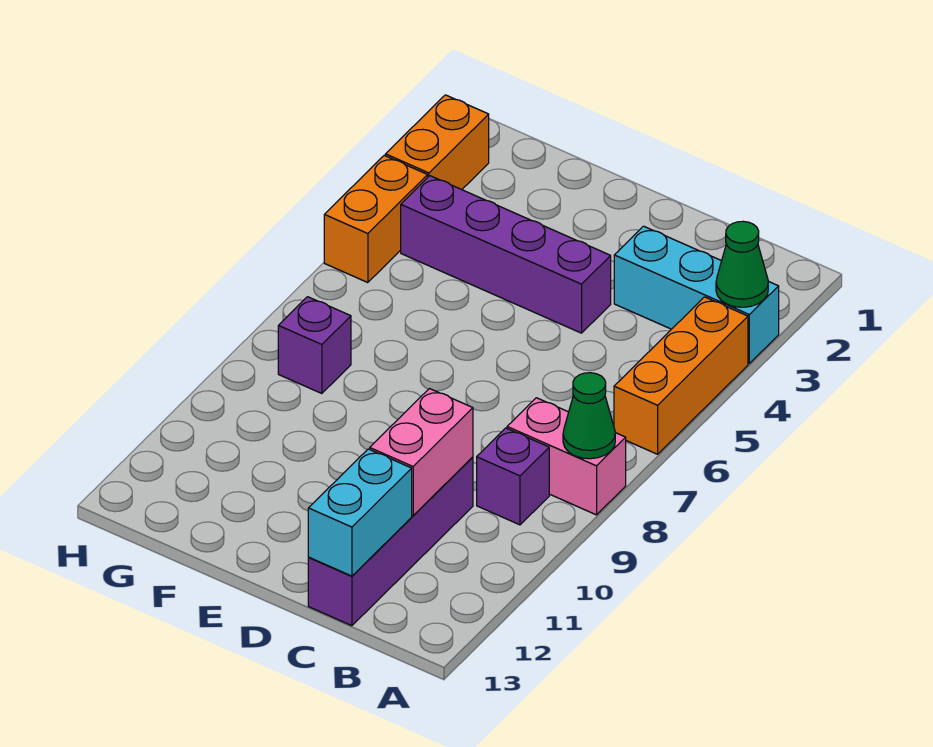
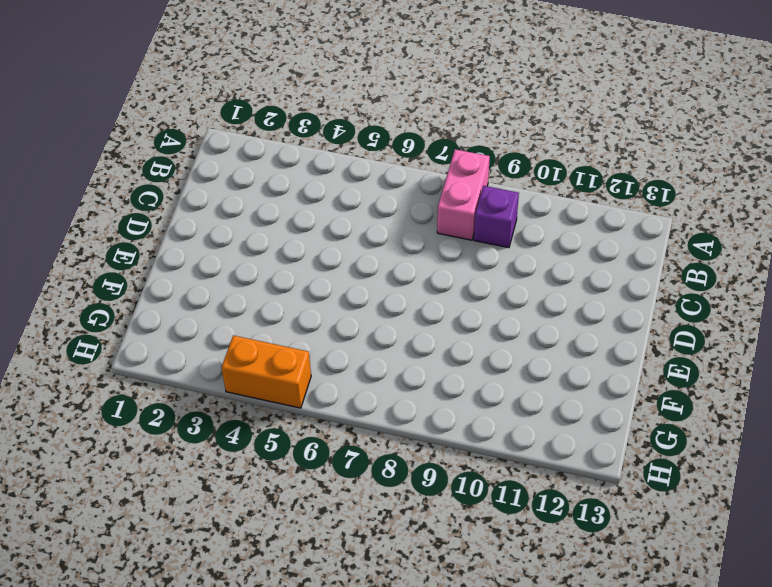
none -> cyan 1x3 brick [614,226,779,363]
none -> orange 1x3 brick [614,297,748,454]
none -> purple 1x4 brick [308,457,473,626]

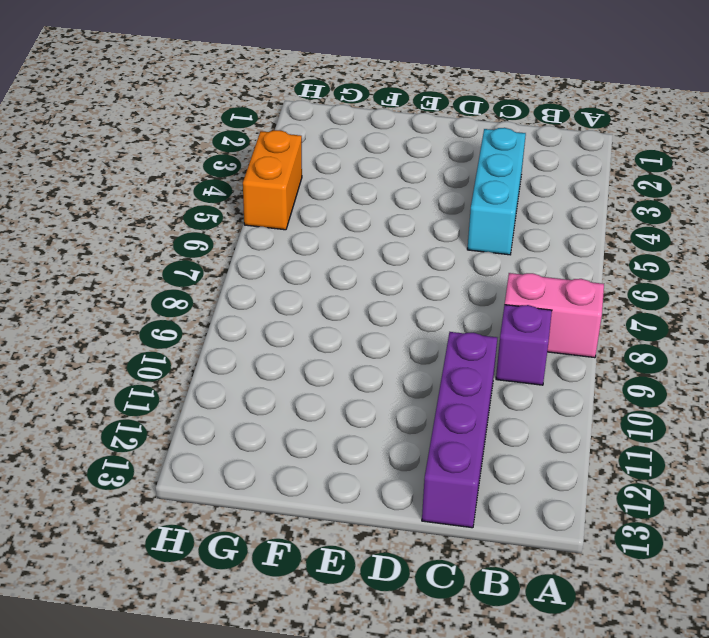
cyan 1x3 brick [467,128,526,255] -> cyan 1x3 brick turned to [614,226,779,363]
none -> orange 1x3 brick [614,297,748,454]
none -> purple 1x4 brick [401,176,611,333]
none -> purple 1x1 brick [278,297,351,394]

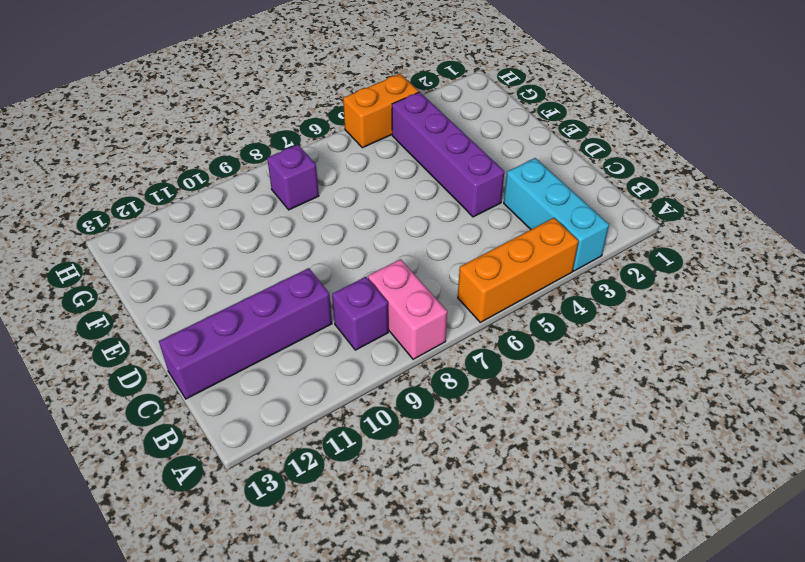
none -> orange 1x2 brick [385,95,489,190]
none -> green 1x1 cone [716,221,768,307]
none -> green 1x1 cone [563,373,615,459]

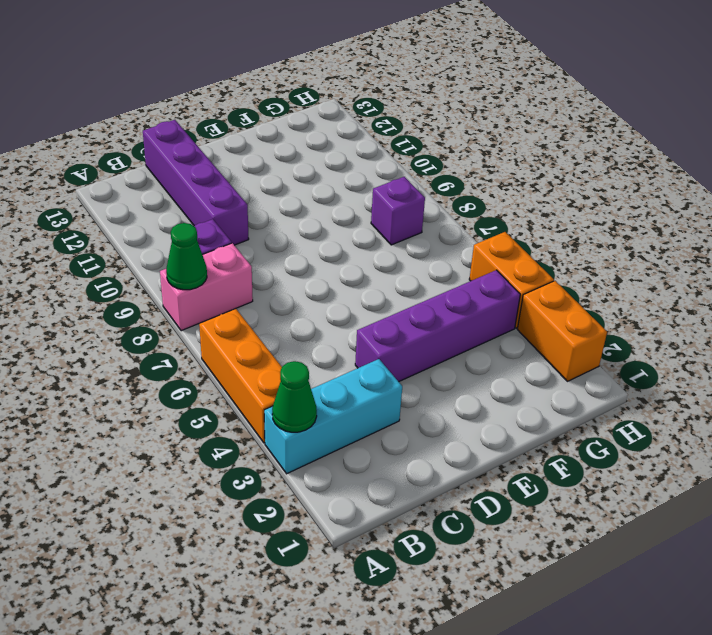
none -> pink 1x2 brick [370,389,473,515]
none -> cyan 1x2 brick [308,449,412,576]

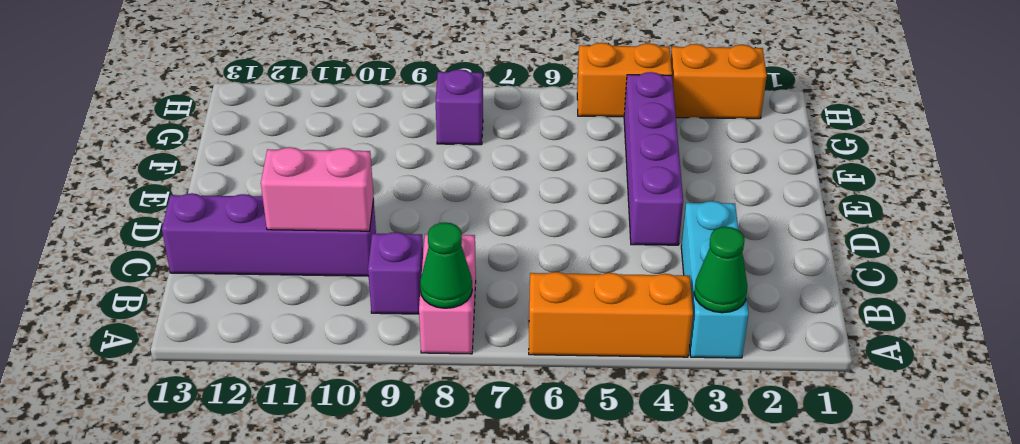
none -> cyan 1x2 brick [308,449,412,576]

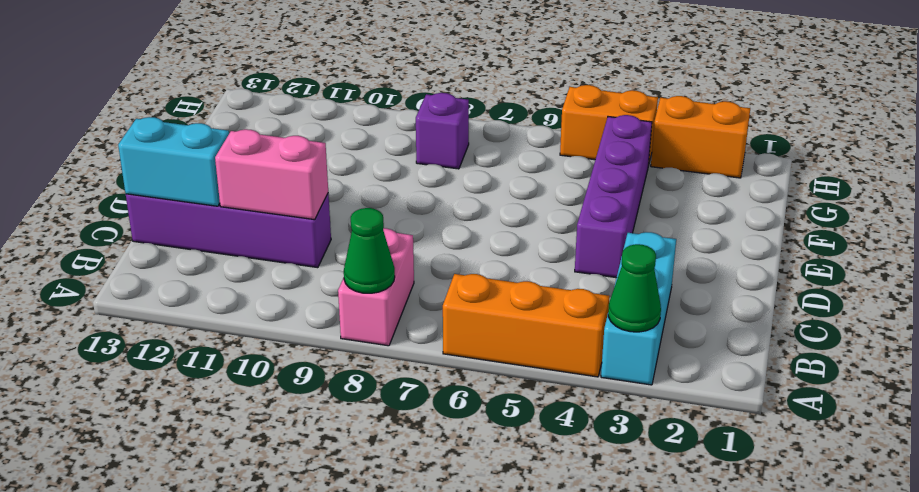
none -> purple 1x1 brick [477,428,549,525]

